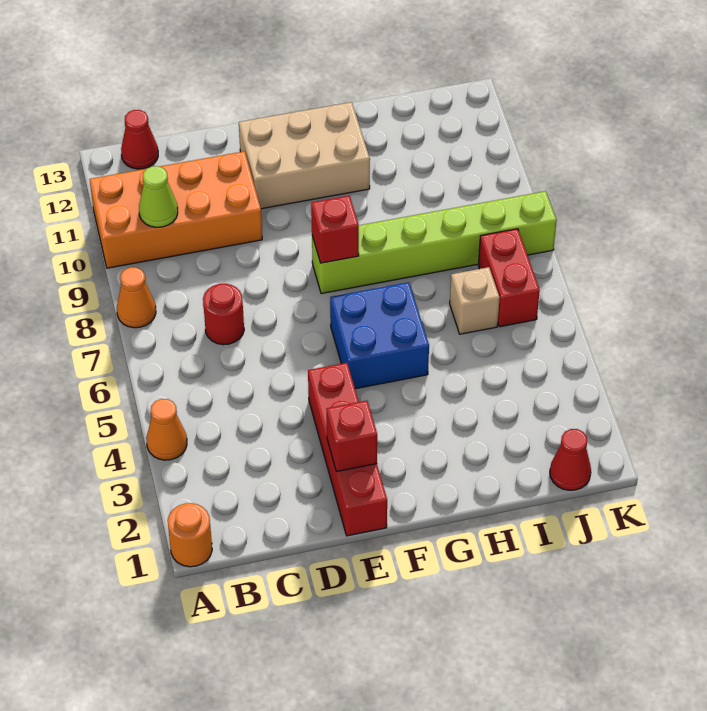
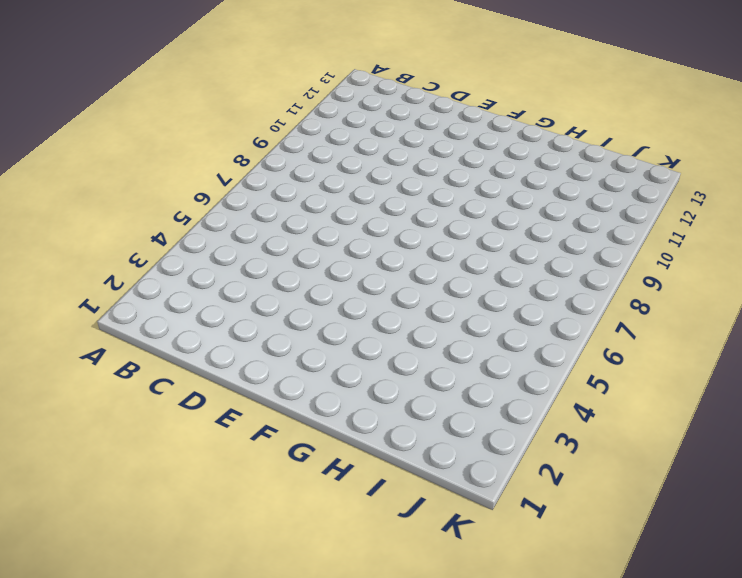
none -> orange 1x1 round brick [168,503,212,567]
none -> orange 1x1 cone [146,399,187,460]
none -> orange 1x1 cone [117,267,156,328]

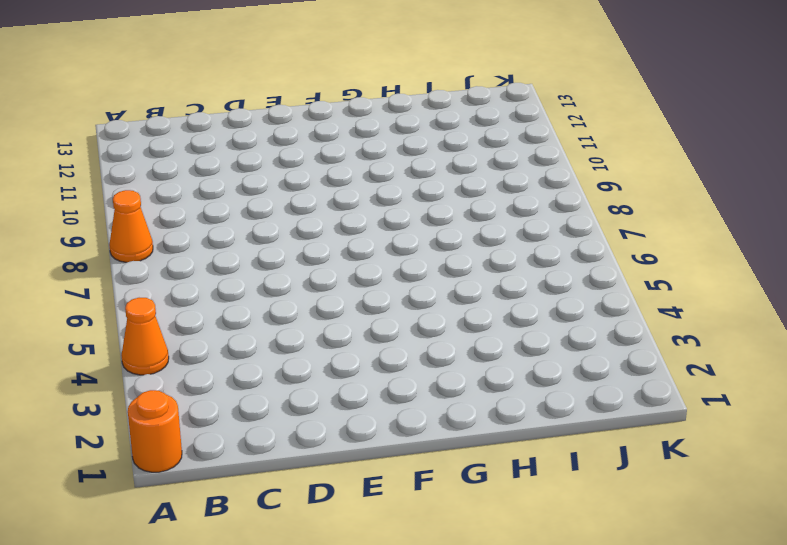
none -> orange 2x4 brick [89,151,262,268]
none -> red 1x1 cone [121,110,158,169]
none -> red 1x1 round brick [203,284,244,345]

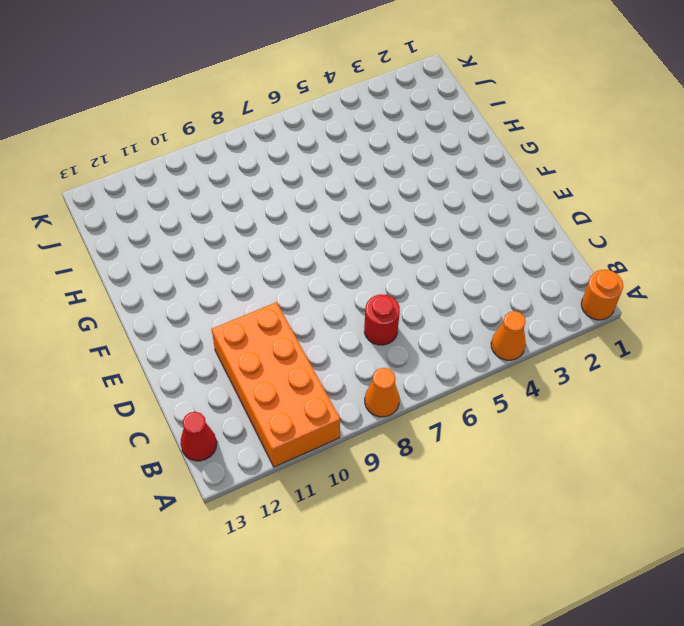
none -> red 1x4 brick [308,363,387,536]
none -> tan 2x3 brick [239,102,370,209]
none -> blue 2x2 brick [330,282,429,389]

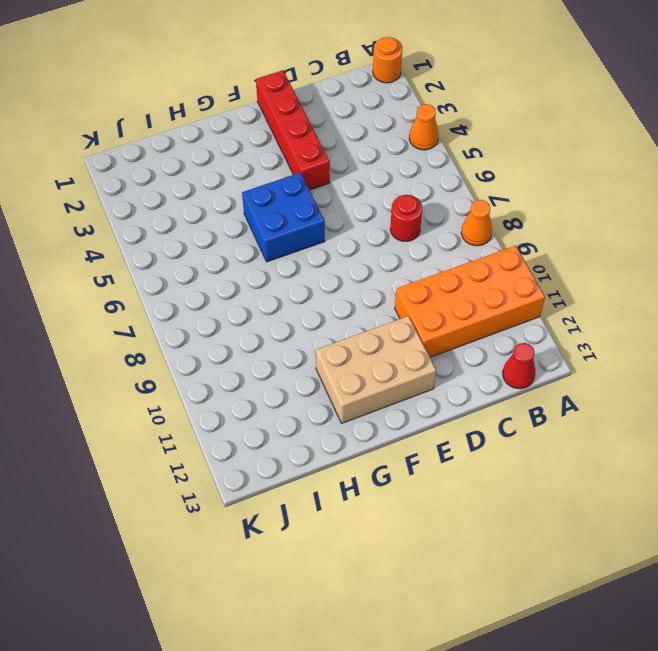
none -> lime 1x6 brick [312,191,557,294]
none -> tan 1x1 brick [450,267,500,334]
none -> red 1x1 cone [550,429,591,490]

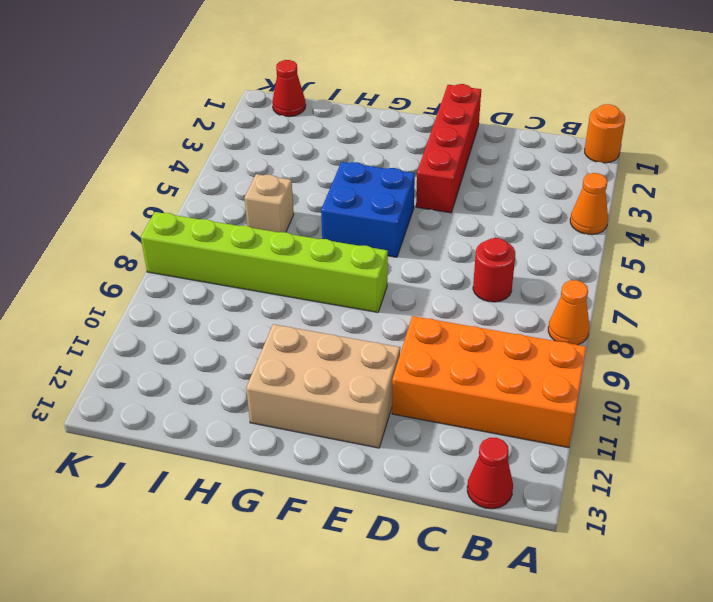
none -> red 1x2 brick [478,229,540,327]
none -> lime 1x1 cone [139,166,178,227]
none -> red 1x1 brick [327,401,377,472]

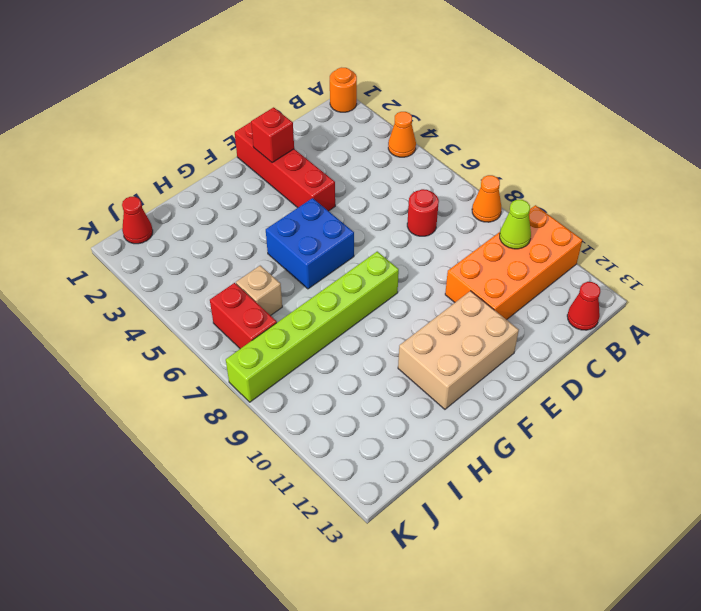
none -> red 1x1 brick [311,195,359,263]

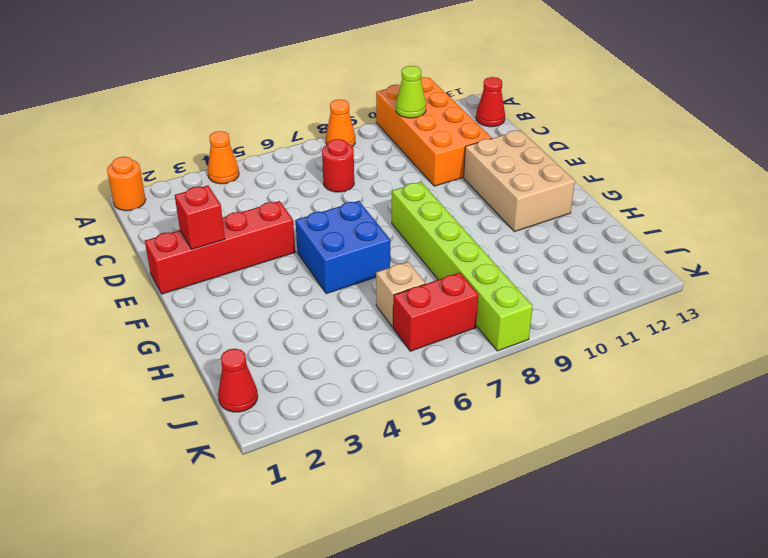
none -> red 1x1 brick [311,195,359,263]

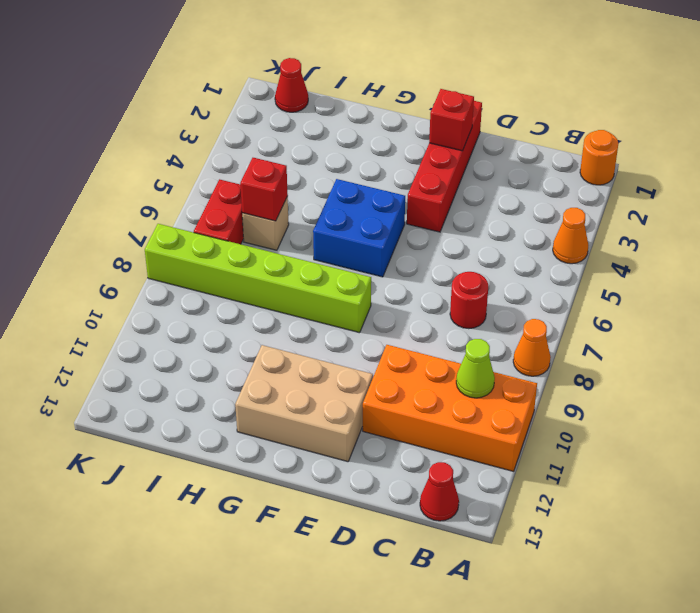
red 1x1 brick [240,158,288,221] -> red 1x1 brick moved to [311,195,359,263]

